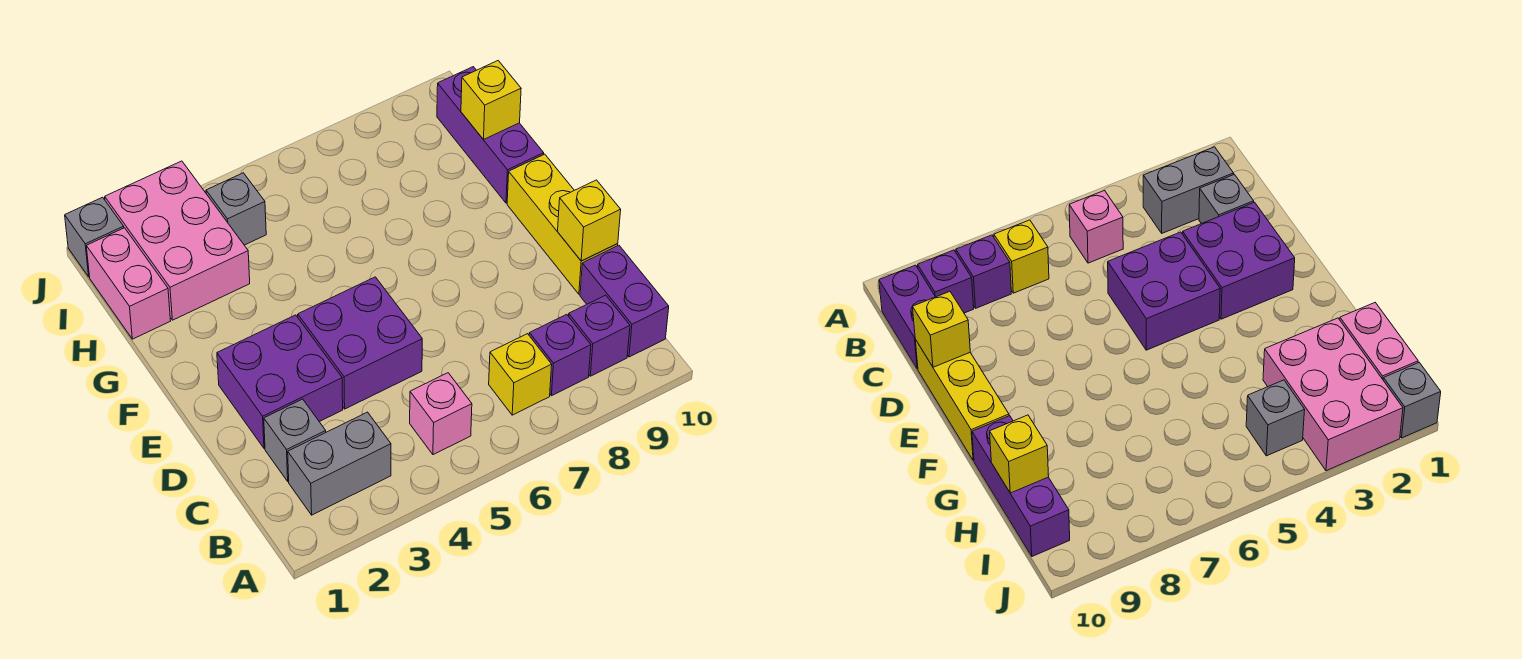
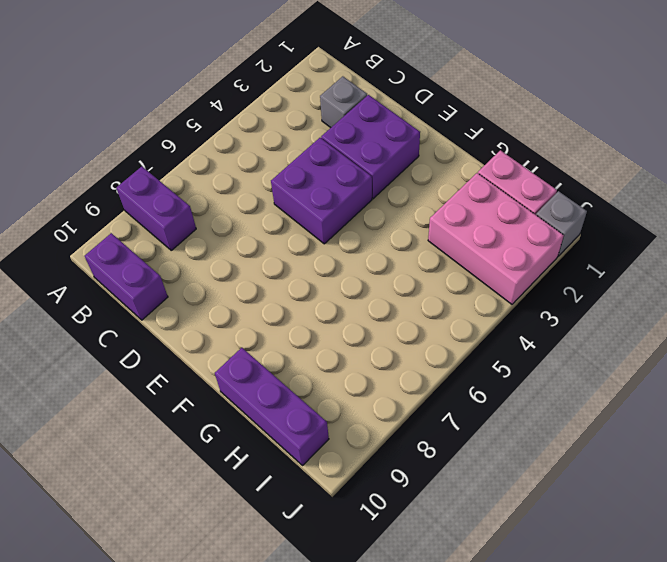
purple 1x2 brick [116,167,196,250] -> purple 1x1 brick [529,314,591,396]
none -> grey 1x2 brick [288,412,391,515]
none -> pink 1x1 brick [410,373,472,455]
none -> yellow 1x1 brick [489,334,552,415]

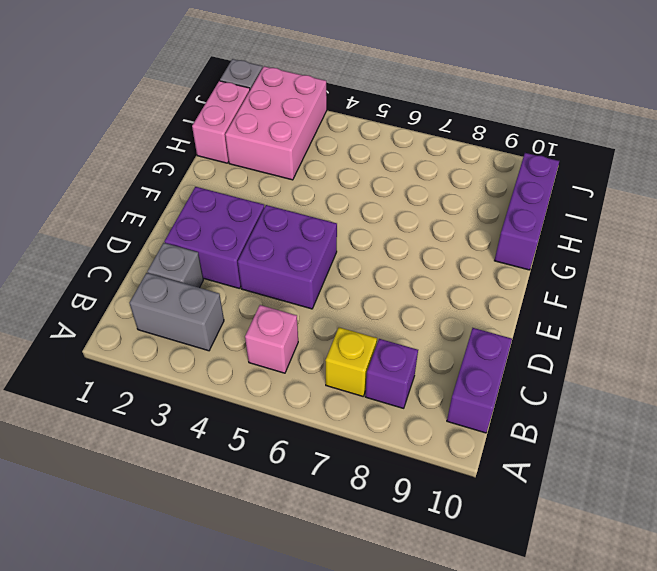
none -> purple 1x1 brick [569,295,630,376]
none -> yellow 1x3 brick [507,154,618,294]
none -> grey 1x1 brick [206,173,266,245]

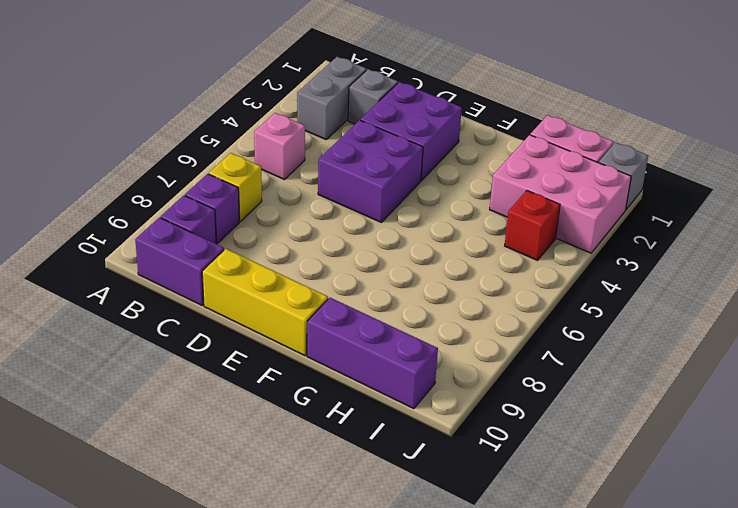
red 1x1 brick [505,191,560,260] -> grey 1x1 brick [206,173,266,245]
none -> yellow 1x1 brick [558,180,621,261]
none -> yellow 1x1 brick [461,61,521,140]

